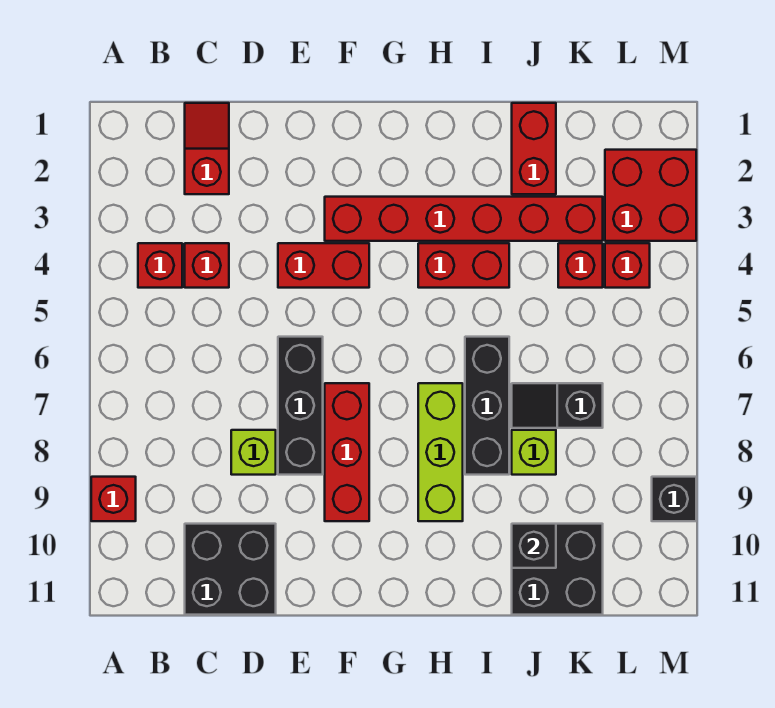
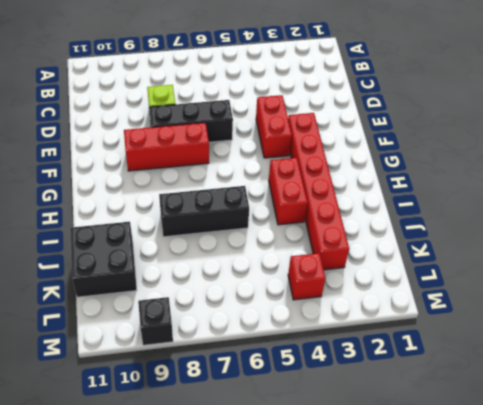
none -> red 1x1 brick [91,477,136,521]
none -> red 1x1 brick [138,243,182,288]
none -> red 1x2 slope [185,103,229,194]

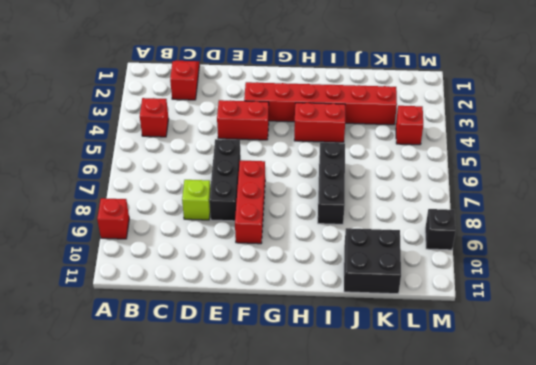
none -> red 1x1 brick [185,243,229,288]
none -> black 2x2 brick [185,524,276,615]
none -> lime 1x3 brick [418,383,463,521]

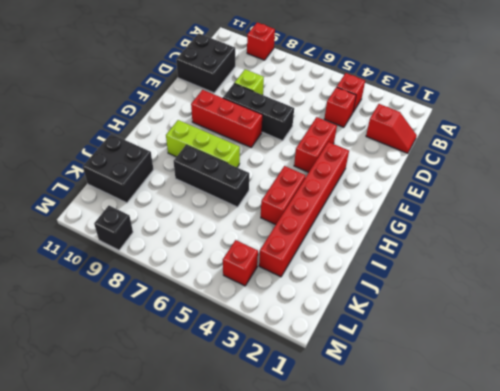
none -> red 1x2 brick [512,103,556,194]
none -> black 1x2 slope [512,383,603,428]
none -> lime 1x1 brick [512,430,556,475]

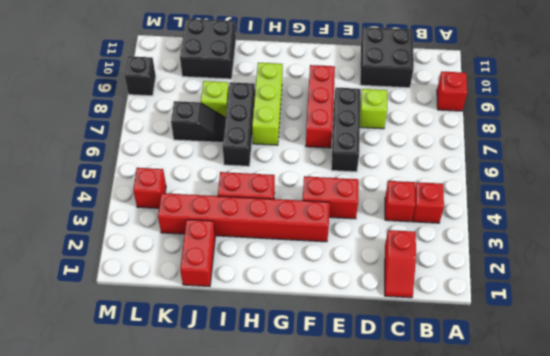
none -> red 1x1 brick [558,243,603,288]
none -> red 2x2 brick [605,150,696,241]
none -> black 1x1 brick [512,524,556,568]

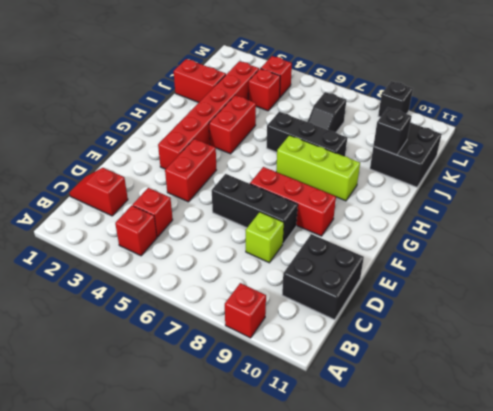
none -> lime 1x1 brick [512,430,556,475]
none -> red 2x2 brick [605,150,696,241]

